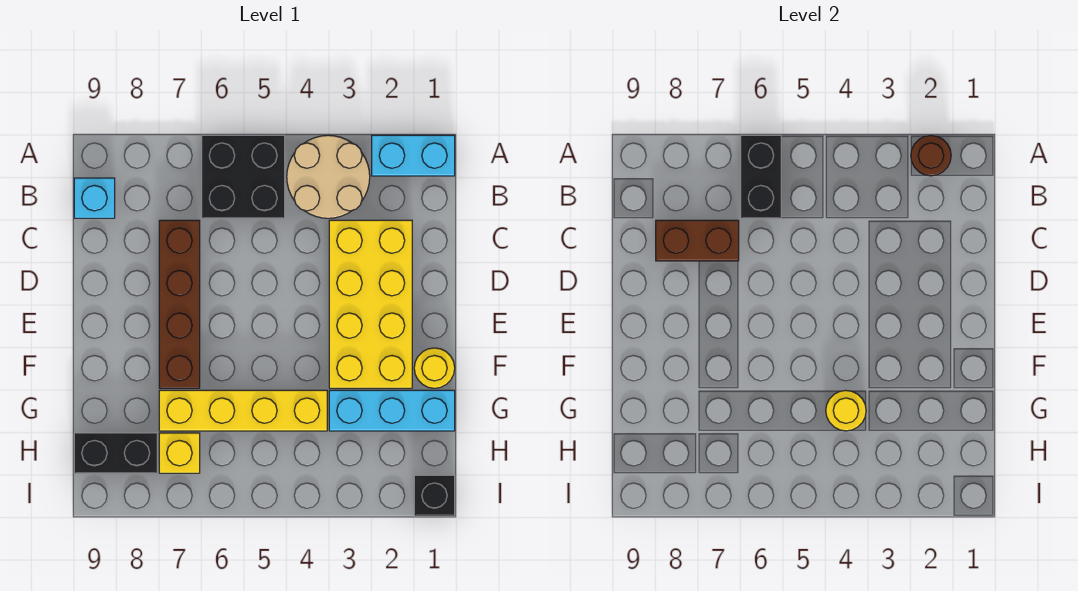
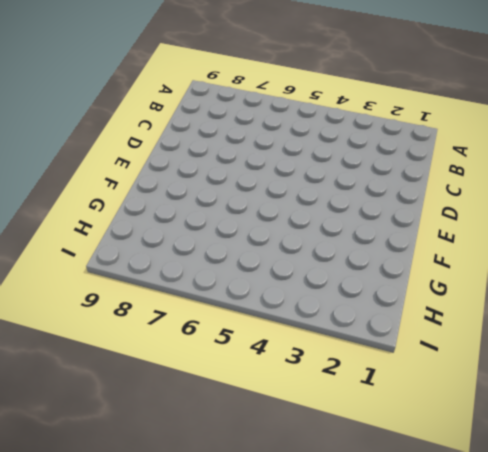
none -> cyan 1x2 brick [372,135,455,176]
none -> tan 2x2 round brick [287,135,370,218]
none -> black 2x2 brick [202,135,285,218]

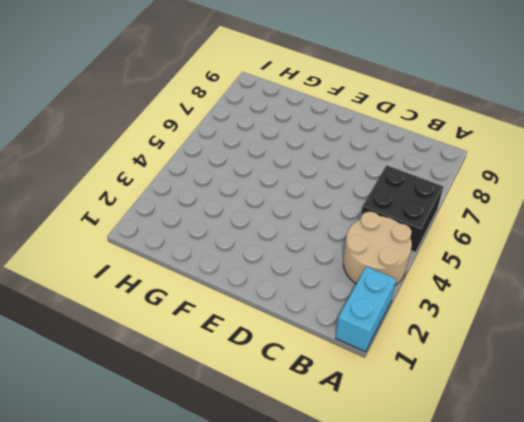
none -> cyan 1x1 brick [74,178,115,218]
none -> yellow 2x4 brick [329,220,412,388]
none -> brown 1x4 brick [159,220,200,388]

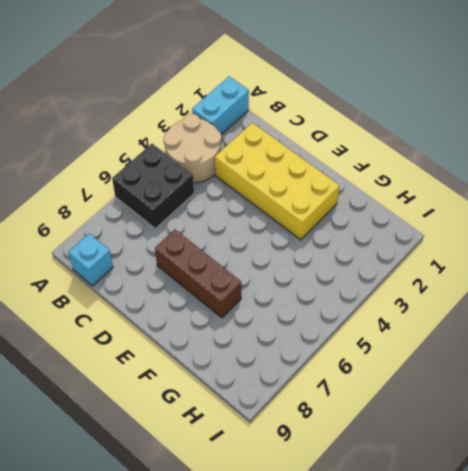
brown 1x3 brick [155,230,241,318] -> brown 1x4 brick [159,220,200,388]
none -> yellow 1x1 round brick [414,348,455,388]
none -> cyan 1x3 brick [329,390,455,431]
none -> yellow 1x4 brick [159,390,327,431]

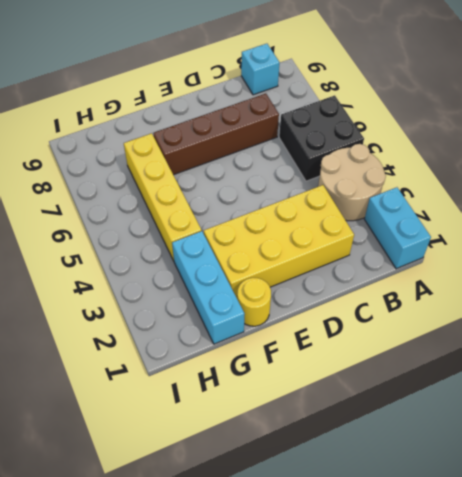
none -> yellow 1x1 brick [159,433,200,473]
none -> black 1x2 brick [74,433,157,473]
none -> black 1x1 brick [414,475,455,516]

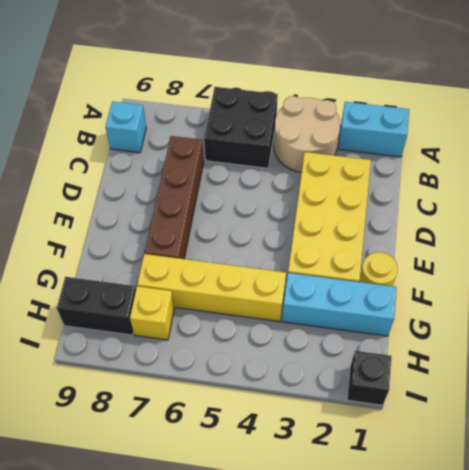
none -> brown 1x1 round brick [911,135,951,176]
none -> black 1x2 brick [741,135,781,218]
none -> brown 1x2 brick [656,220,739,261]

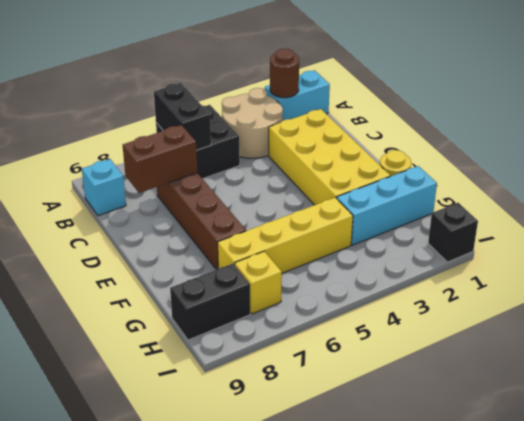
none -> yellow 1x1 round brick [826,390,866,431]

